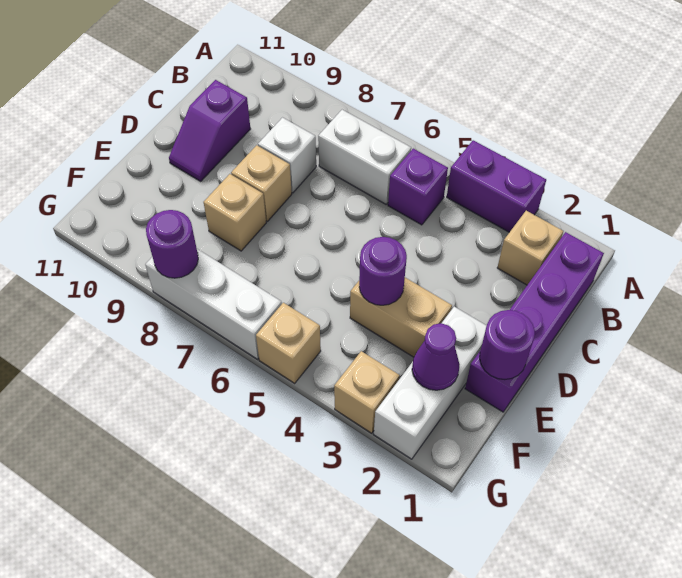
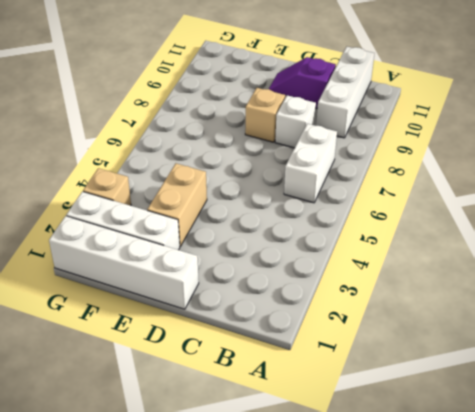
white 1x3 brick [316,47,375,138] -> white 1x3 brick moved to [145,249,282,359]
white 1x4 brick [49,216,199,309] -> purple 1x4 brick [465,232,604,412]
none -> purple 1x2 brick [447,140,546,232]
none -> tan 1x1 brick [497,211,563,285]
none -> purple 1x1 brick [388,149,448,225]

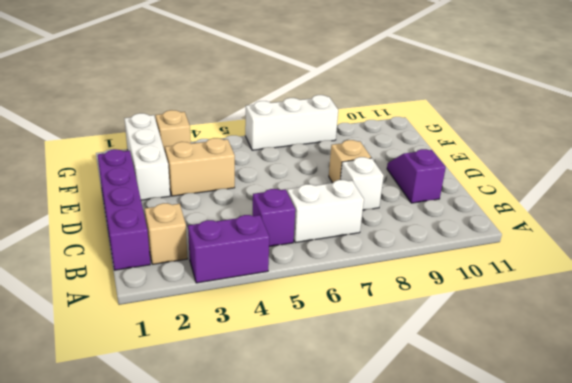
none -> tan 1x1 brick [204,174,266,251]
none -> tan 1x1 brick [256,303,321,383]
none -> purple 1x1 round brick [480,310,535,380]

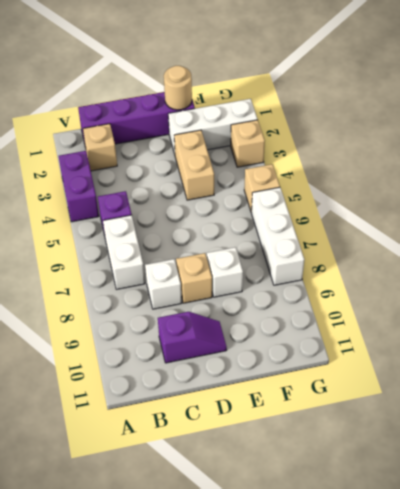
tan 1x1 round brick [164,66,192,110] -> purple 1x1 round brick [480,310,535,380]
white 1x1 brick [207,247,243,297] -> tan 1x1 brick [204,174,266,251]
none -> purple 1x1 round brick [359,237,407,305]
none -> purple 1x1 cone [412,323,460,390]
none -> purple 1x1 round brick [146,210,198,278]

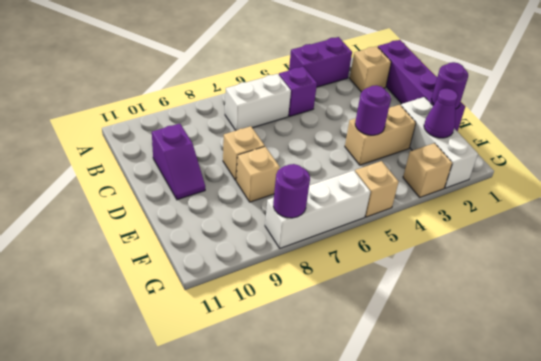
none -> white 1x1 brick [258,118,316,193]

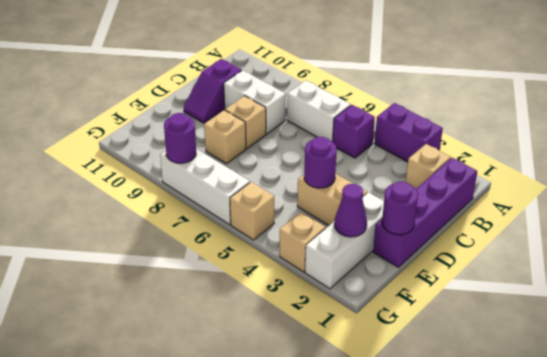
white 1x2 brick [224,70,286,134] -> white 1x1 brick [258,118,316,193]

